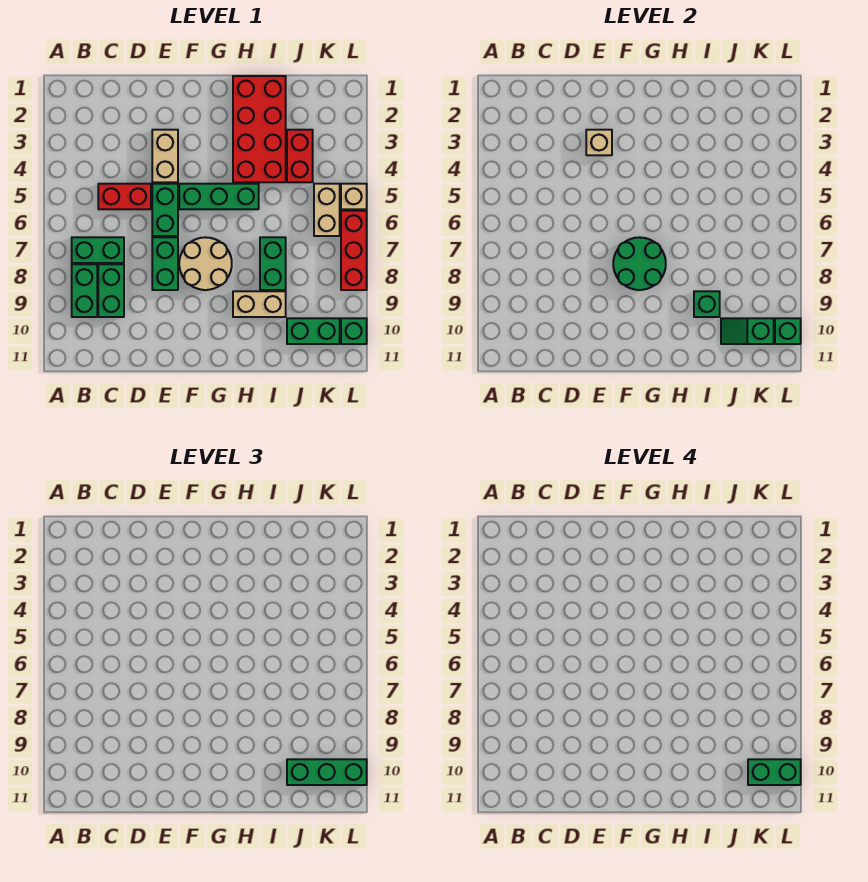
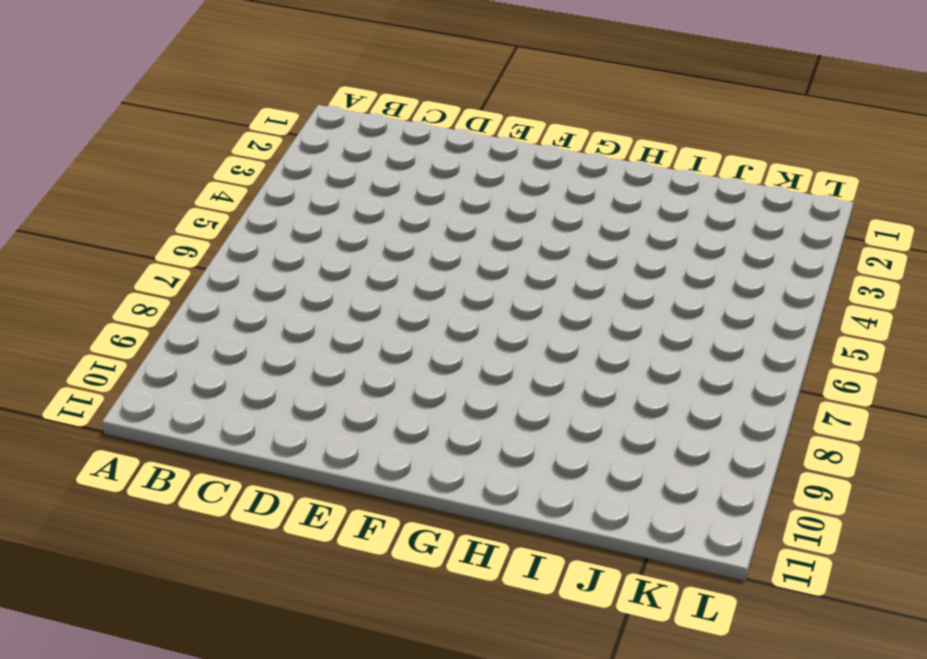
none -> green 1x2 brick [72,237,124,263]
none -> green 1x2 brick [72,264,97,317]
none -> red 1x2 brick [98,184,151,209]

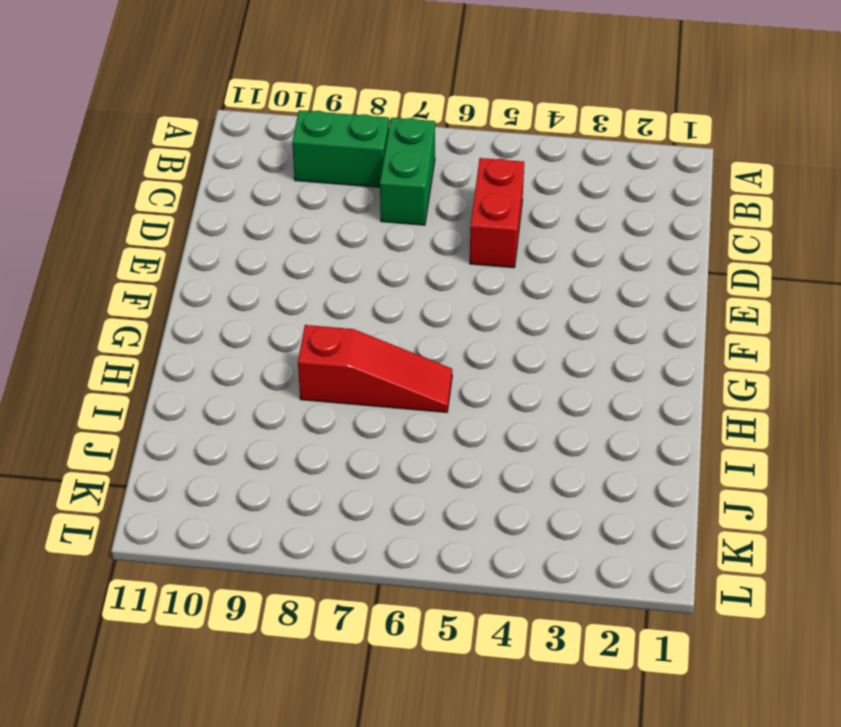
red 1x3 slope [298,325,452,412] -> none
none -> green 1x2 brick [98,264,124,317]
none -> tan 1x2 brick [152,130,178,182]
none -> green 1x2 brick [152,184,178,236]

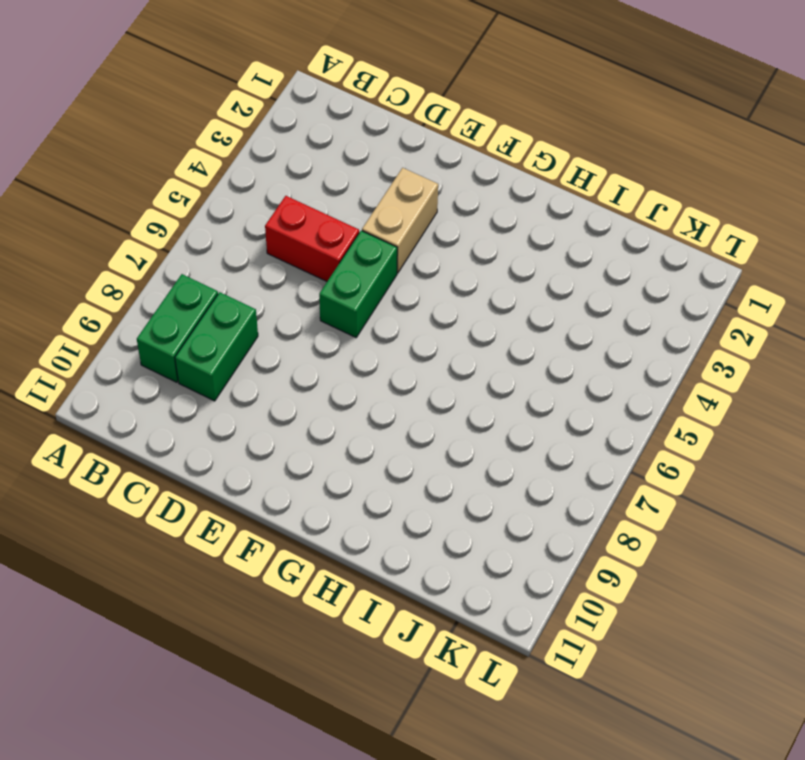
none -> green 1x2 brick [72,237,124,263]
none -> green 1x2 brick [152,237,178,290]
none -> green 1x3 brick [179,184,259,209]

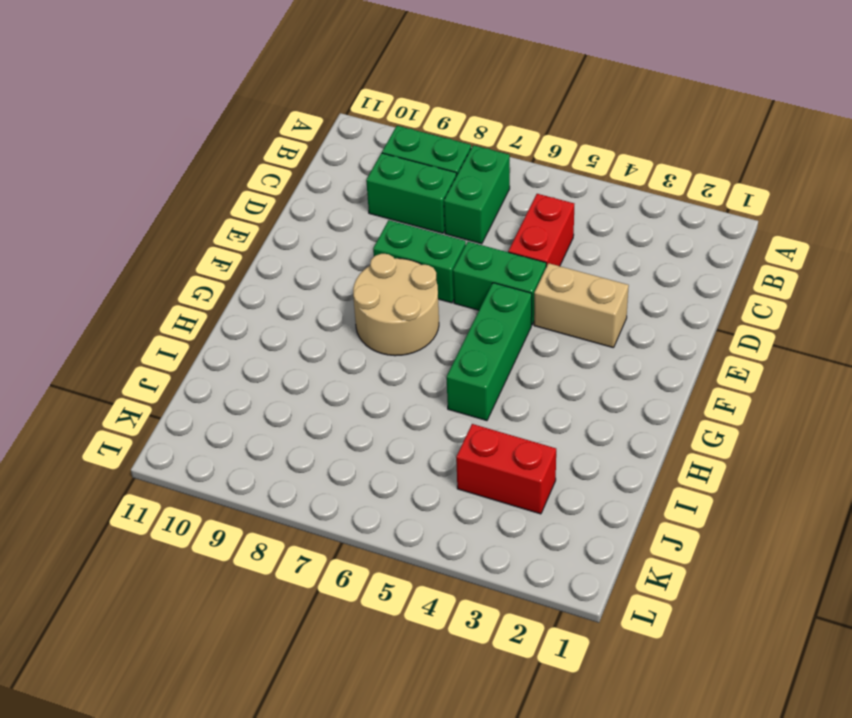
none -> red 2x4 brick [233,76,286,182]
none -> tan 1x2 brick [233,291,286,317]
none -> green 1x2 brick [260,237,286,290]

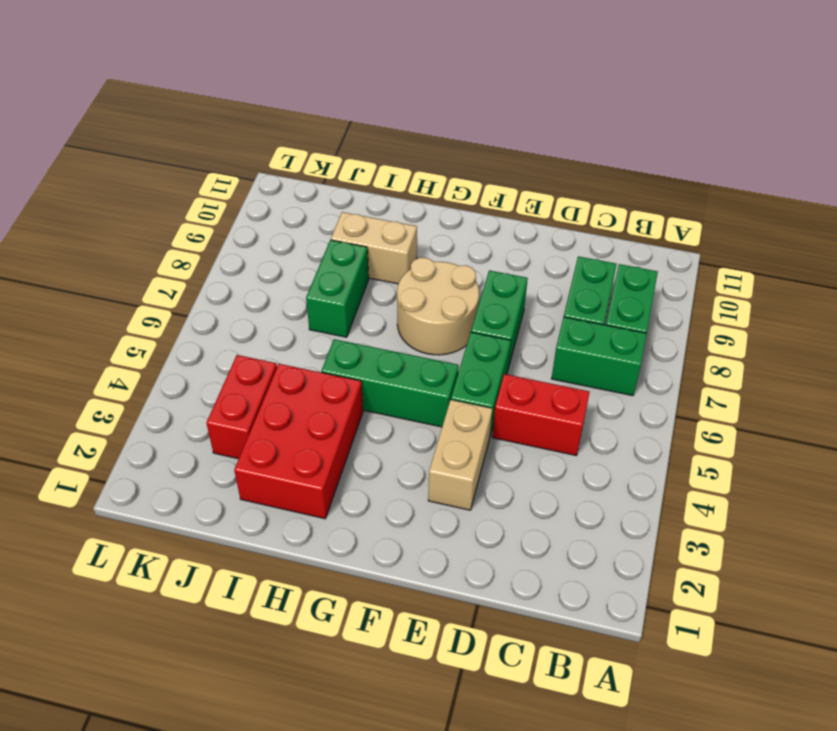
red 2x3 brick [234,364,363,519] -> red 2x4 brick [233,76,286,182]
none -> green 1x2 brick [287,318,340,344]
none -> tan 1x2 brick [314,184,340,236]
none -> tan 1x1 brick [341,184,367,209]

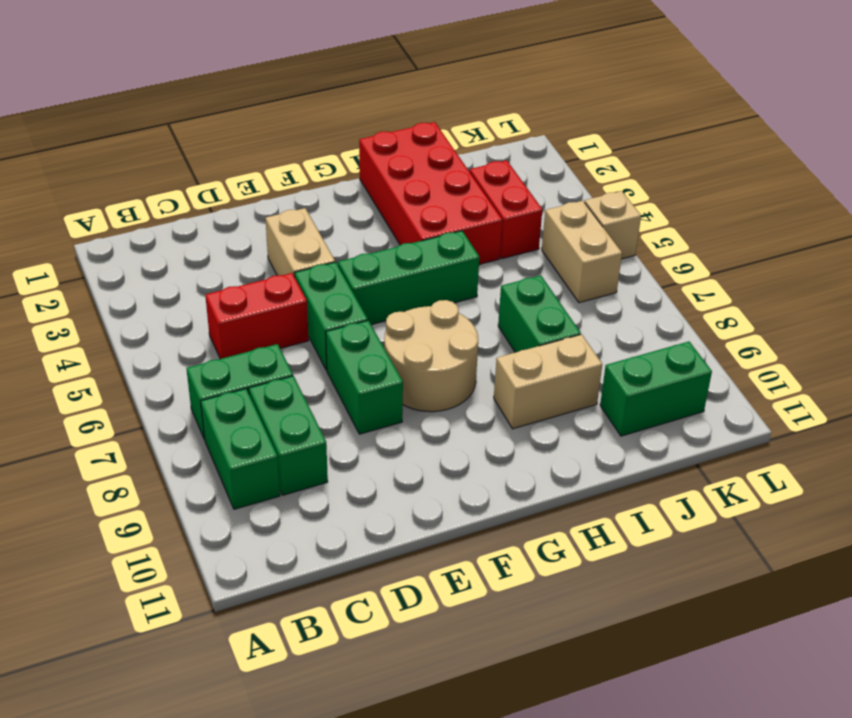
none -> red 1x3 brick [341,211,367,290]
none -> green 1x1 brick [341,318,367,344]
none -> tan 1x1 brick [586,130,612,155]

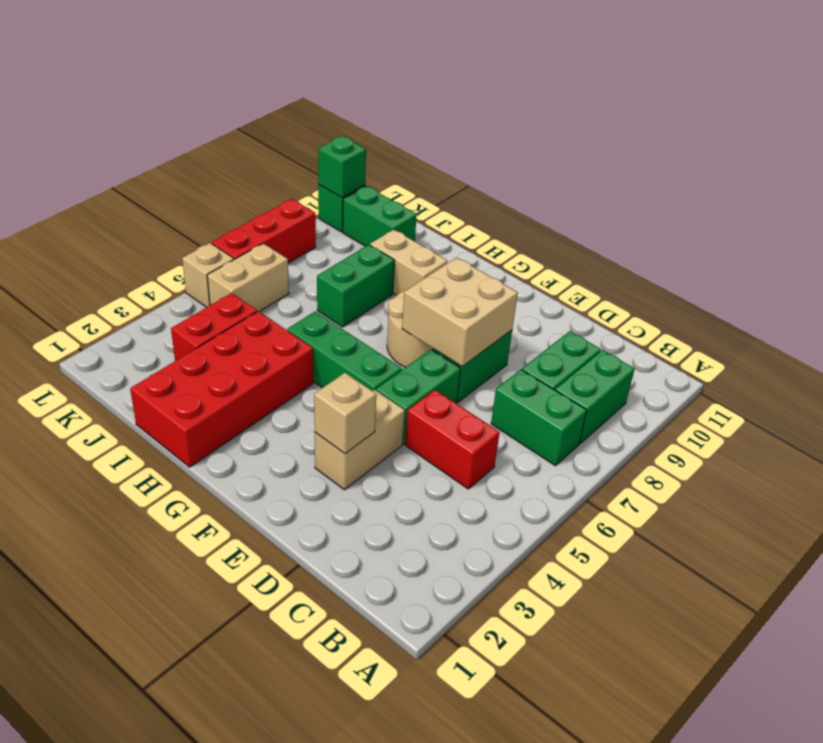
tan 2x2 brick [402,257,518,367] -> green 2x2 round brick [613,237,666,290]
none -> green 1x1 brick [694,291,720,317]
none -> green 1x2 slope [721,318,774,344]
none -> green 1x3 brick [287,759,367,785]

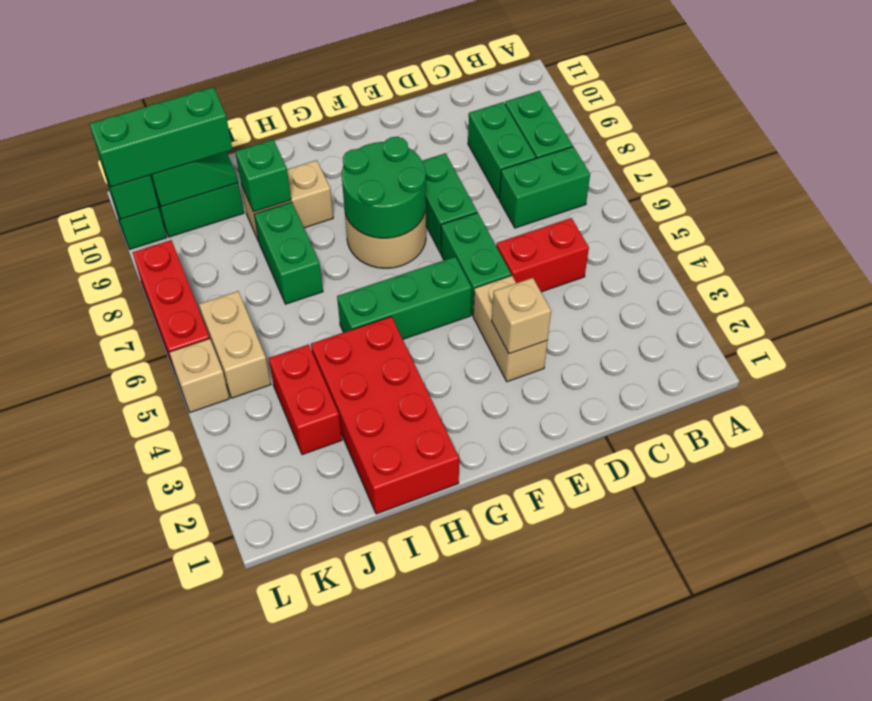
none -> green 1x2 brick [748,759,801,785]

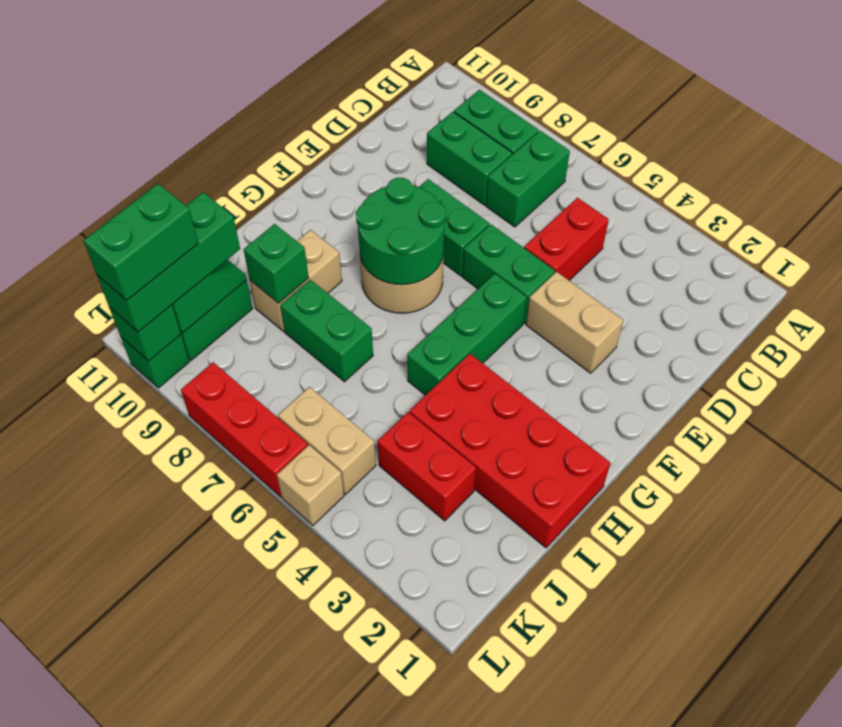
none -> tan 1x1 brick [586,130,612,155]

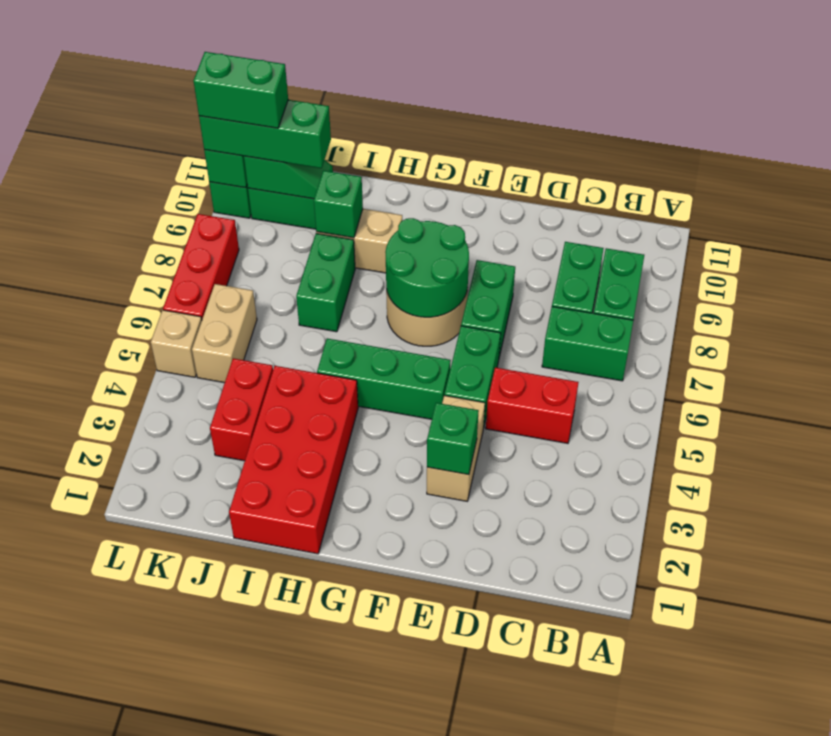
green 1x1 brick [427,403,479,475] -> tan 1x1 brick [586,130,612,155]

